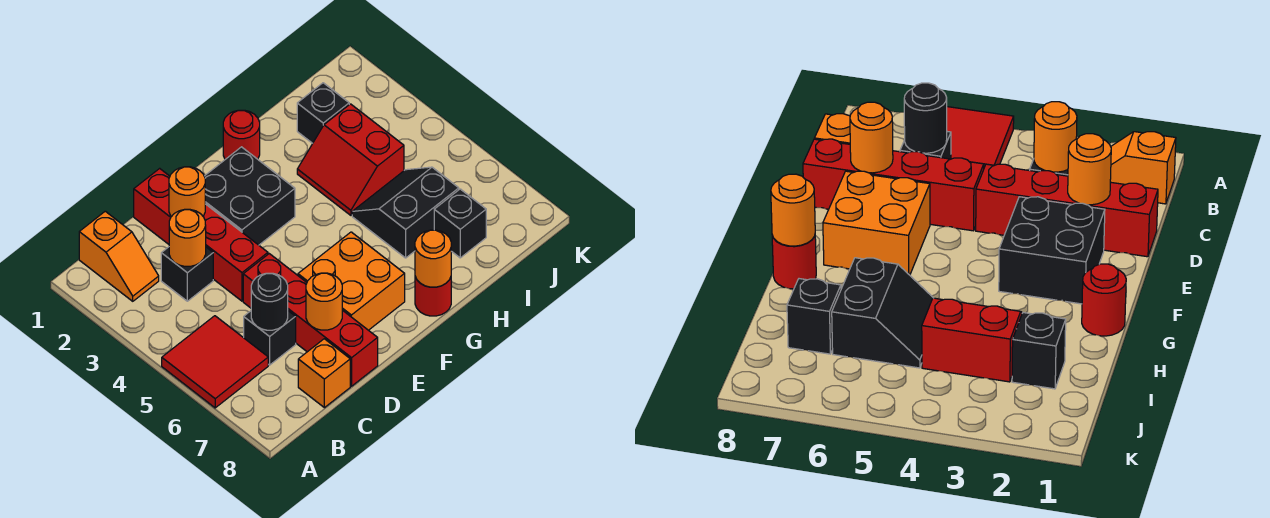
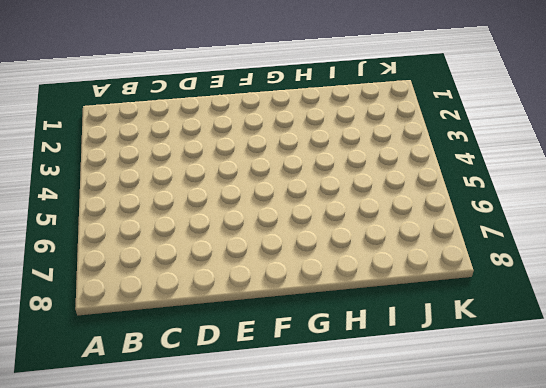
none -> red 2x2 tile [162,316,268,408]
none -> orange 1x2 slope [79,211,159,301]
none -> black 1x1 brick [161,247,213,301]

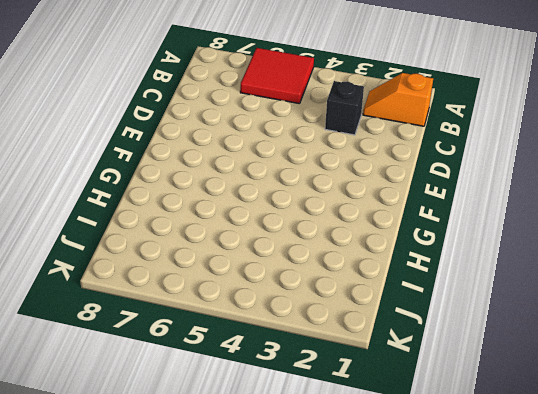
none -> black 1x1 brick [244,311,296,365]
none -> orange 1x1 brick [298,339,350,408]
none -> red 1x4 brick [134,168,268,301]

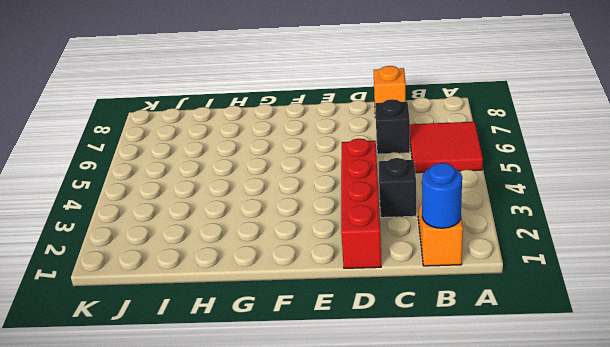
blue 1x1 round brick [422,163,462,228] -> none
none -> red 1x4 brick [243,254,378,386]
none -> black 2x2 brick [204,147,295,245]
none -> orange 2x2 brick [298,232,405,330]

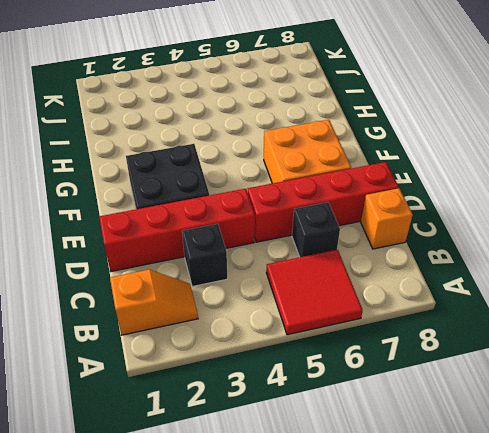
none -> red 1x1 round brick [223,110,260,159]
none -> red 1x1 round brick [415,277,451,316]
none -> red 2x2 slope [297,104,404,215]

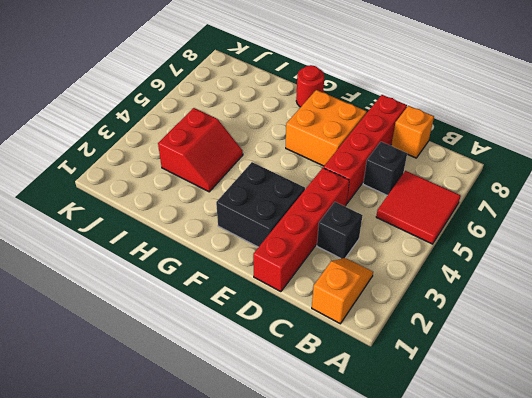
none -> red 1x1 round brick [223,110,260,159]
none -> black 2x2 slope [352,167,459,258]
none -> black 1x1 brick [297,83,349,143]

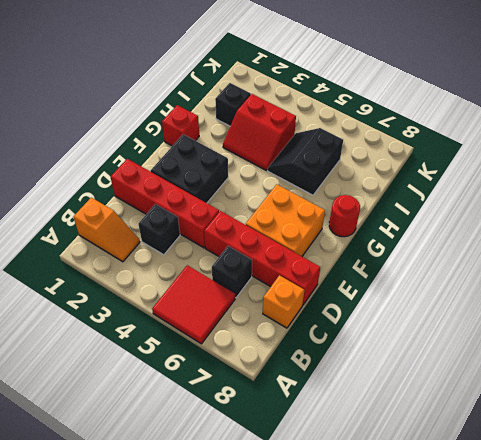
red 1x1 brick [162,105,199,146] -> red 1x1 round brick [223,110,260,159]
none -> black 1x1 brick [434,189,486,258]
none -> orange 1x1 round brick [169,209,206,266]
none -> black 1x1 round brick [251,273,288,330]

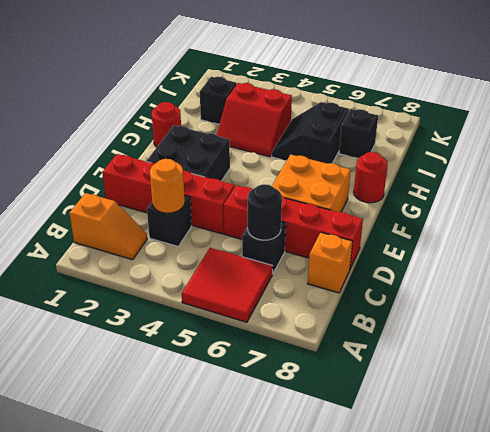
none -> orange 1x1 round brick [169,167,205,217]
none -> orange 1x1 round brick [306,273,342,330]
none -> orange 1x1 round brick [415,230,451,287]

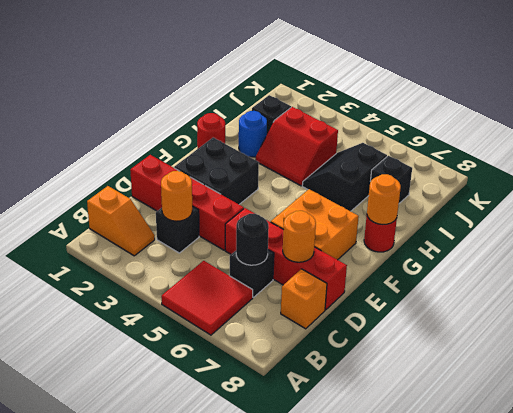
blue 1x1 round brick [239,111,267,157] -> none
none -> orange 1x1 round brick [169,167,205,217]

